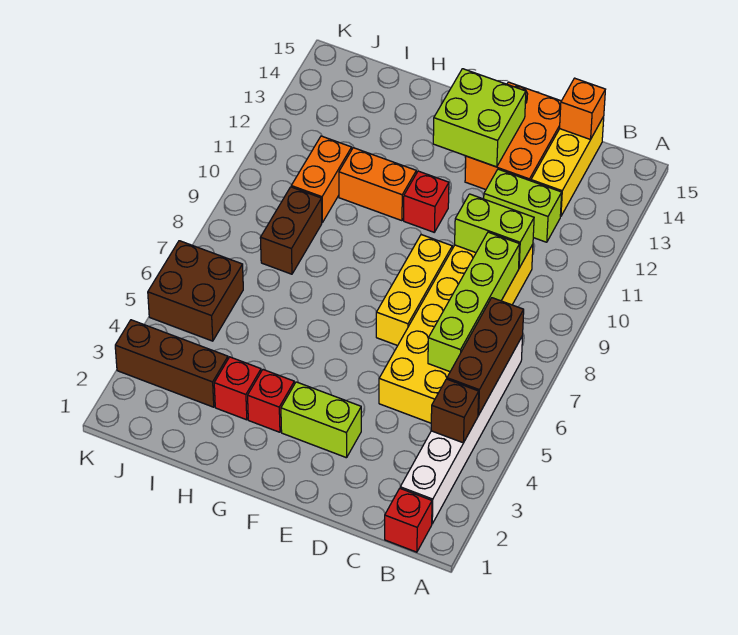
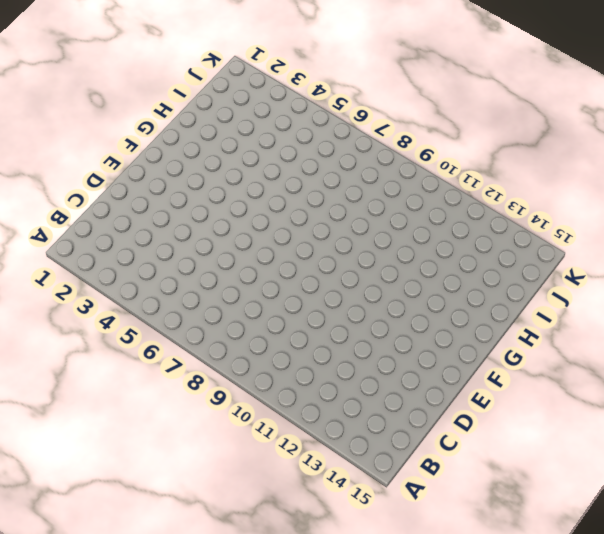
none -> red 1x1 brick [385,489,432,552]
none -> white 1x6 brick [400,336,523,524]
none -> yellow 2x6 brick [379,244,533,423]

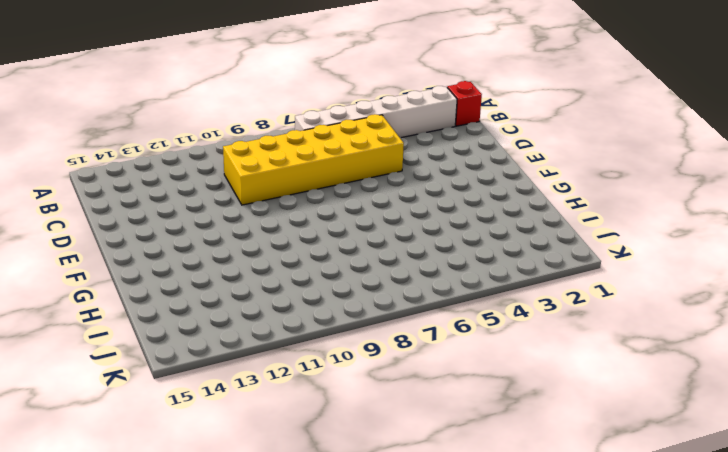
none -> lime 1x2 brick [484,169,562,242]
none -> yellow 1x3 brick [531,117,604,217]
none -> orange 2x3 brick [465,82,561,190]

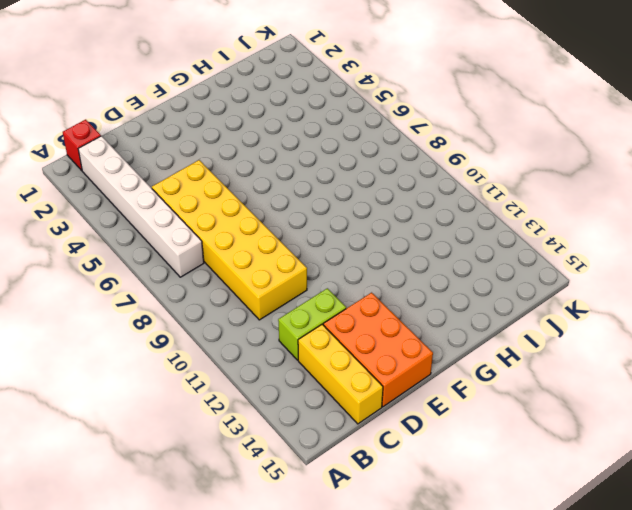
none -> lime 1x2 brick [281,382,361,458]
none -> yellow 1x3 brick [376,234,452,346]
none -> red 1x1 brick [404,171,449,232]

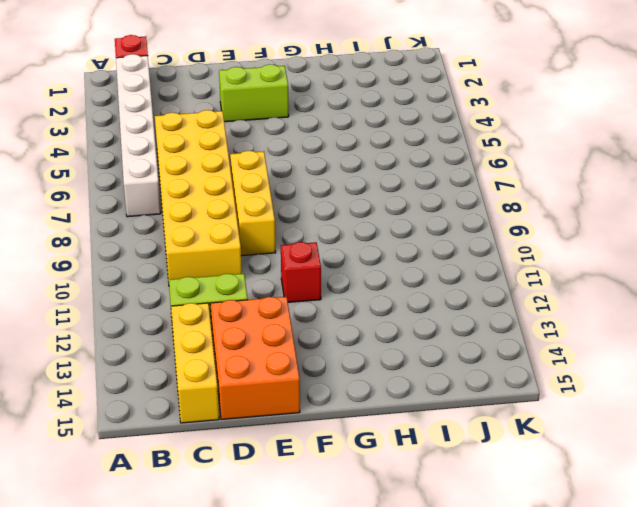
none -> red 1x1 brick [248,370,294,432]
none -> orange 1x2 brick [339,148,416,221]
none -> red 1x1 brick [214,357,261,420]

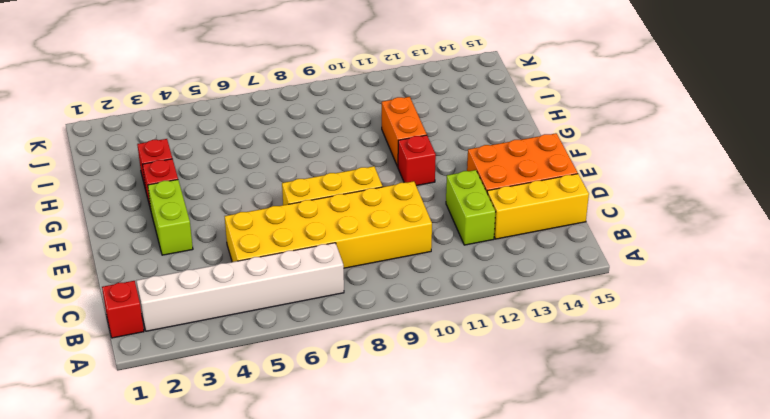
none -> brown 1x3 brick [115,320,228,407]
none -> brown 1x2 brick [260,187,322,274]
none -> orange 1x2 brick [291,136,352,222]

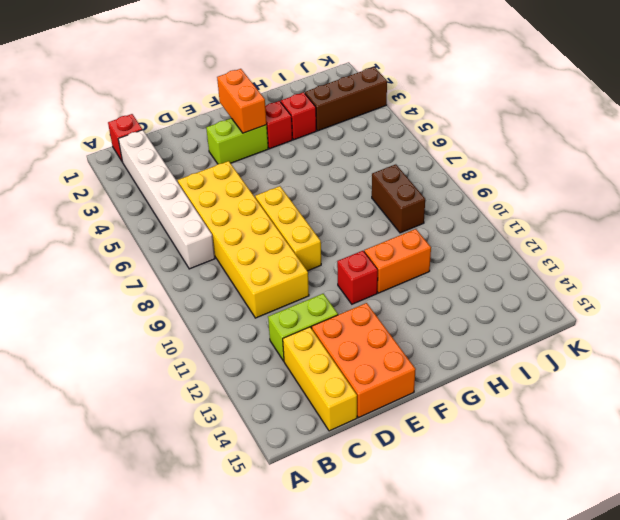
orange 1x2 brick [217,69,267,133] -> orange 1x2 brick moved to [291,136,352,222]
none -> brown 2x2 brick [148,241,243,341]
none -> brown 1x1 brick [431,379,479,443]
none -> brown 1x3 brick [447,298,524,415]

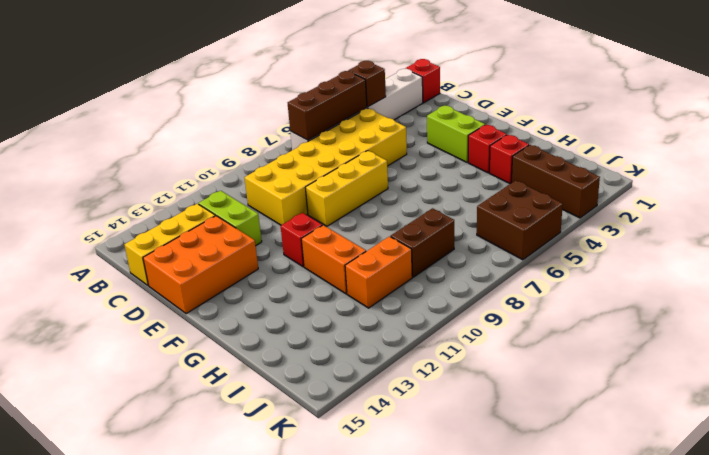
none -> lime 1x4 brick [428,232,520,372]
none -> lime 1x2 brick [455,194,534,268]
none -> orange 1x1 brick [560,78,605,140]

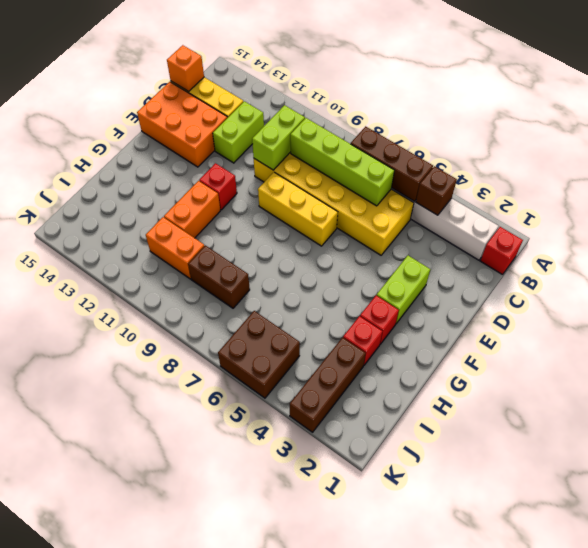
none -> lime 2x2 brick [433,69,526,167]

